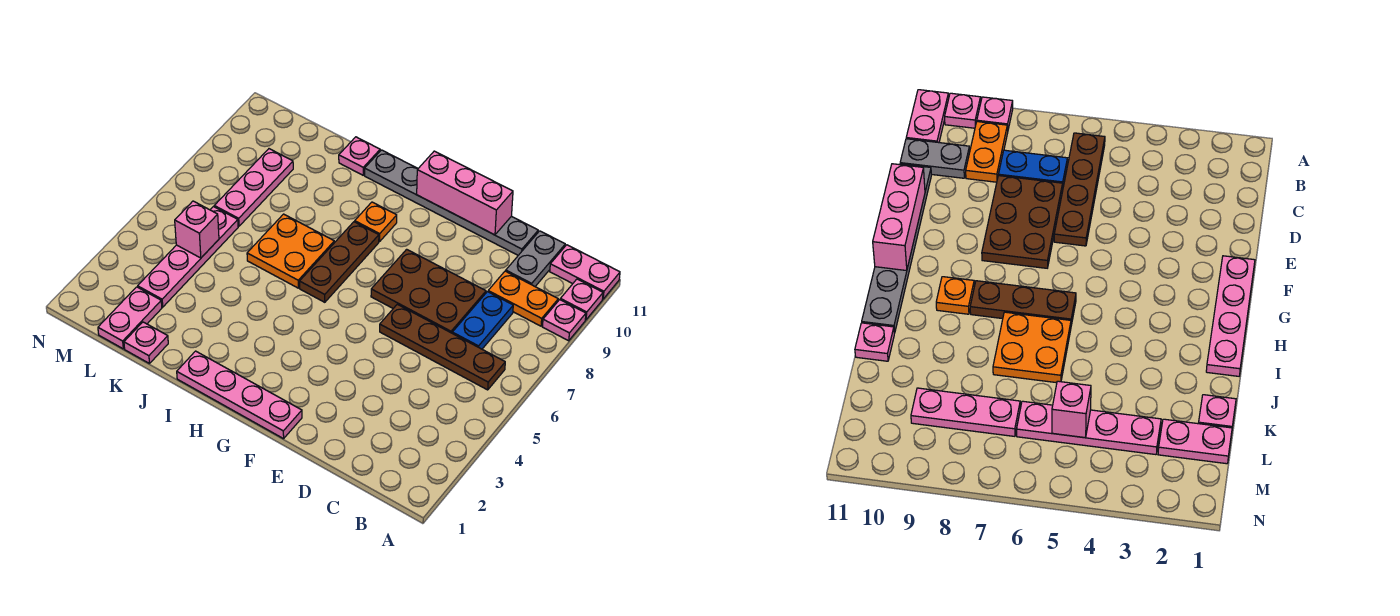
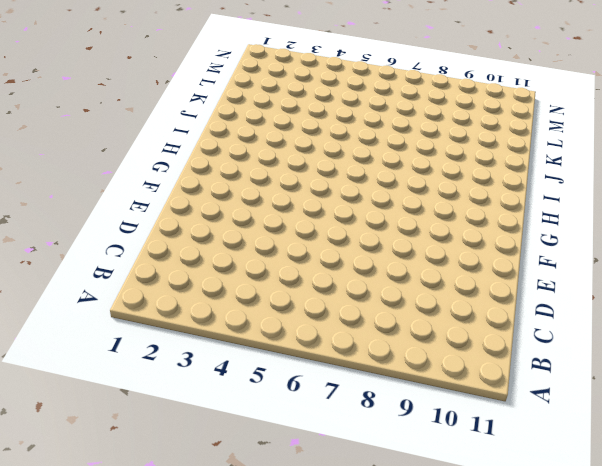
none -> pink 1x1 plate [542,300,586,341]
none -> pink 1x1 plate [560,279,603,320]
none -> pink 1x2 plate [550,245,620,299]

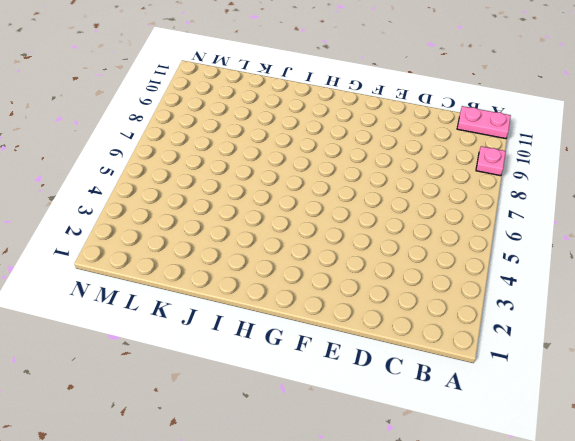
none -> pink 1x1 plate [560,279,603,320]
none -> brown 1x4 plate [380,304,505,390]
none -> orange 1x2 plate [488,271,558,326]

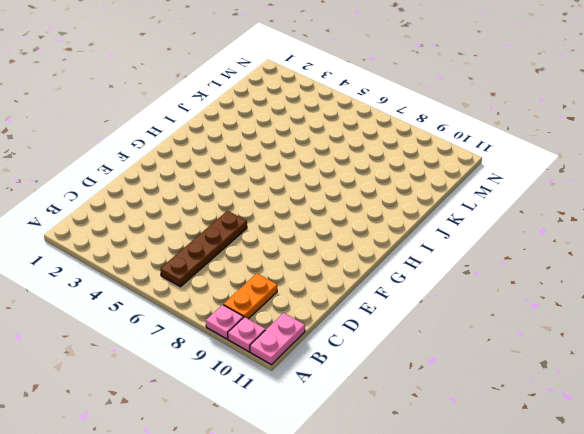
none -> blue 1x2 plate [452,292,513,349]
none -> grey 1x2 plate [506,231,565,286]
none -> brown 2x3 plate [371,249,486,333]

